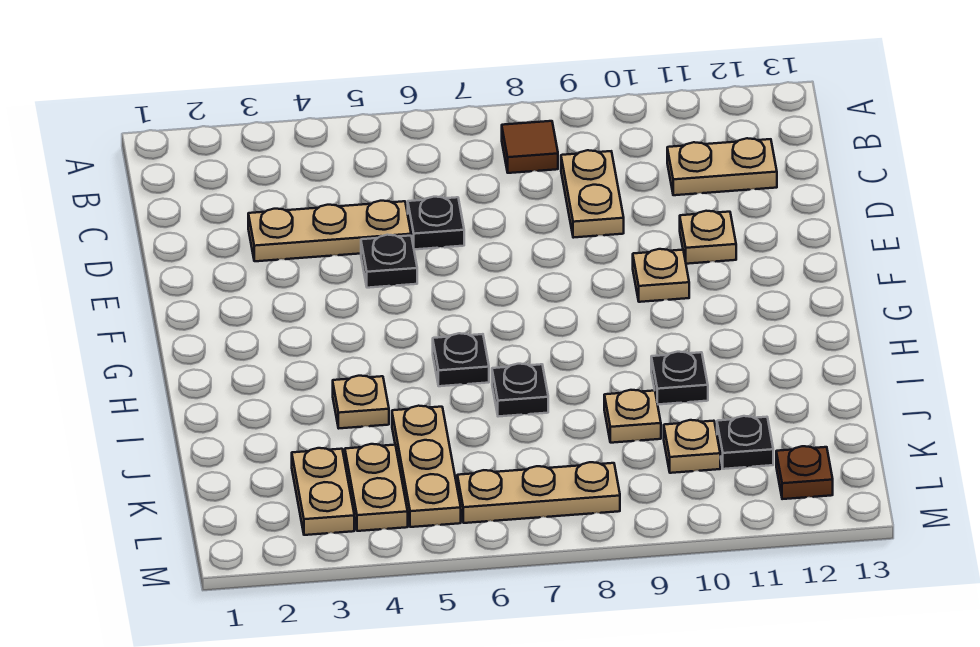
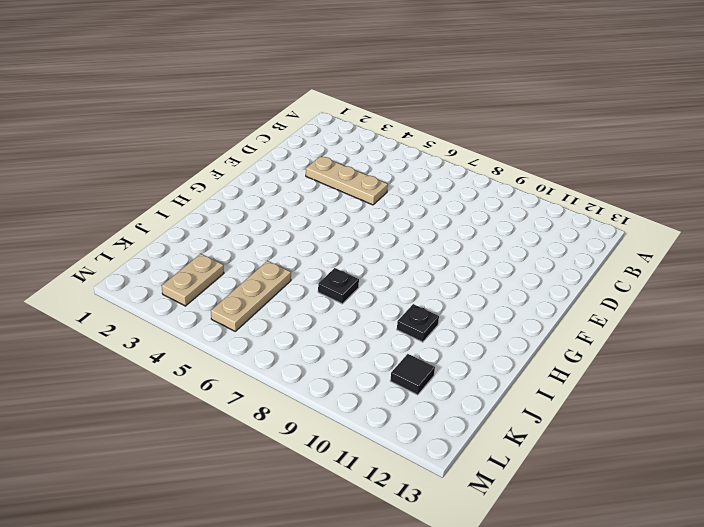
black 1x1 tile [390,354,435,395] -> black 1x1 plate [717,416,773,469]
none -> brown 1x1 tile [502,121,558,173]
none -> tan 1x2 plate [561,150,624,238]
none -> tan 1x2 plate [667,138,777,195]

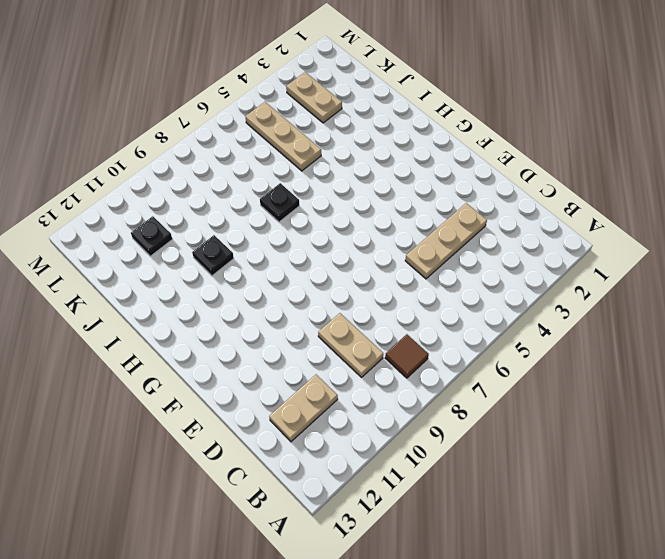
none -> black 1x1 plate [408,197,464,249]
none -> black 1x1 plate [361,235,417,288]
none -> tan 1x1 plate [680,211,736,264]

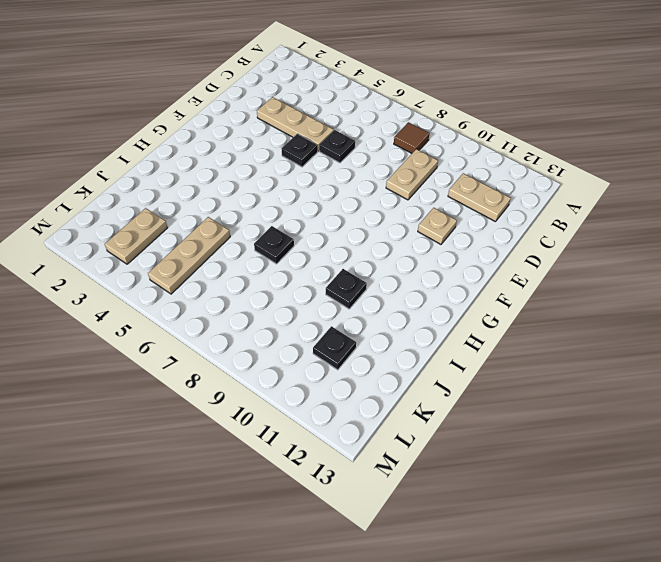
none -> tan 1x1 plate [633,249,689,302]
none -> black 1x1 plate [433,333,489,386]
none -> tan 1x1 plate [333,376,389,428]

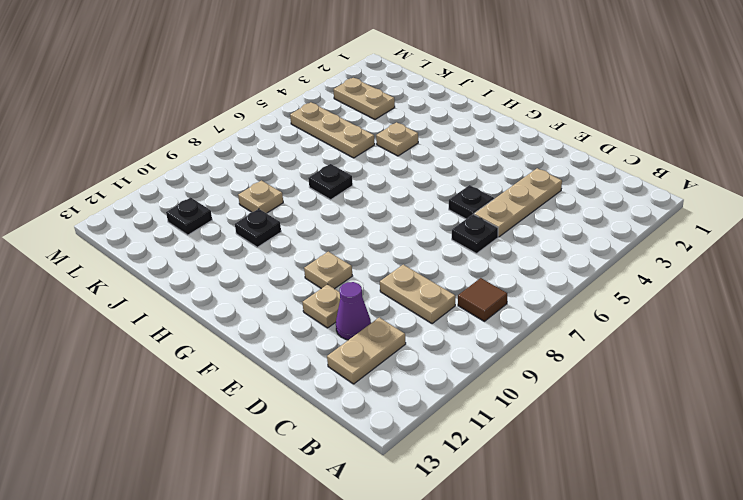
purple 1x1 cone [336,282,371,340] -> none
none -> black 1x1 plate [433,333,489,386]
none -> tan 1x2 plate [345,444,408,531]
none -> tan 1x1 plate [664,420,720,473]

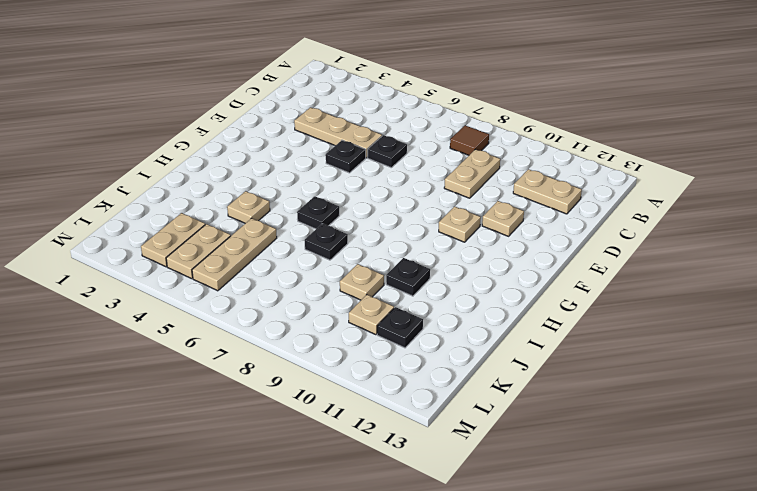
none -> tan 1x3 plate [457,462,620,523]
none -> brown 1x1 plate [776,446,833,499]

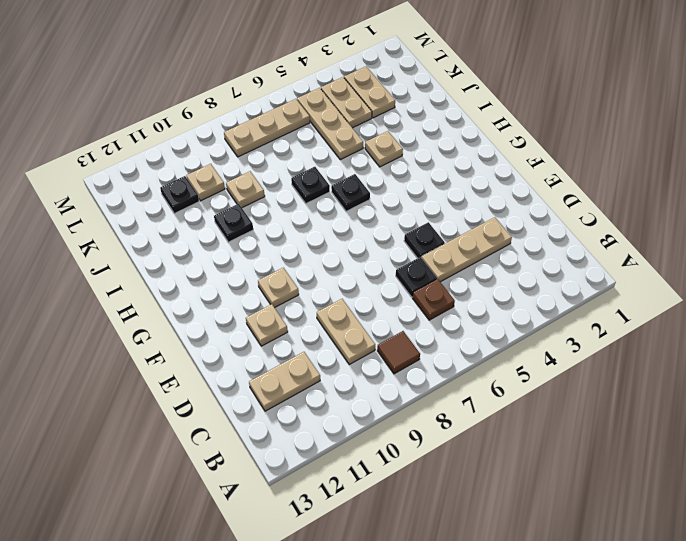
brown 1x1 plate [413,279,455,320] -> brown 1x1 plate moved to [776,446,833,499]

